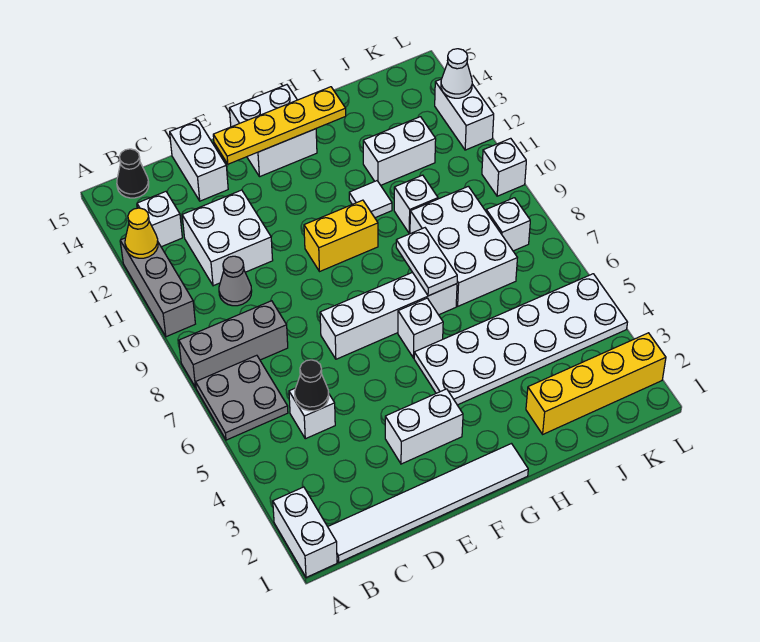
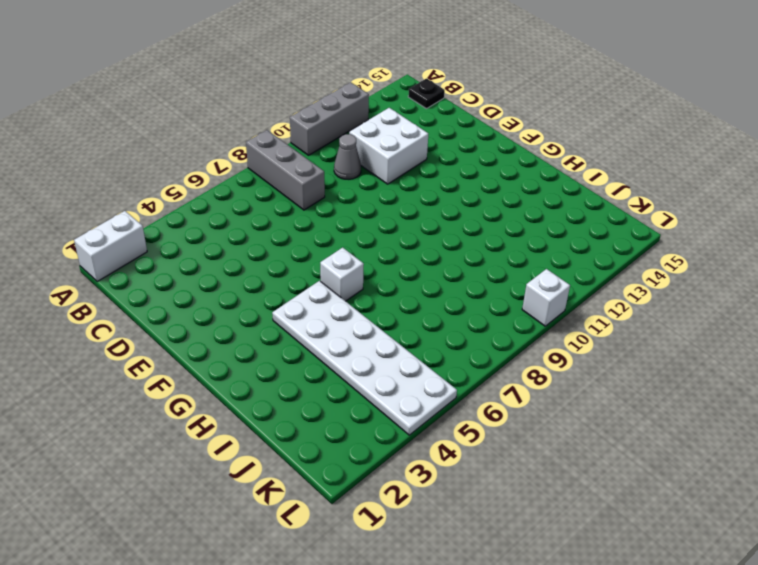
black 1x1 plate [408,79,445,109] -> black 1x1 cone [117,149,149,198]
none -> grey 2x2 plate [196,355,288,440]
none -> white 1x6 tile [328,444,528,562]
none -> white 1x1 brick [137,192,182,247]
none -> white 1x1 brick [289,388,335,439]

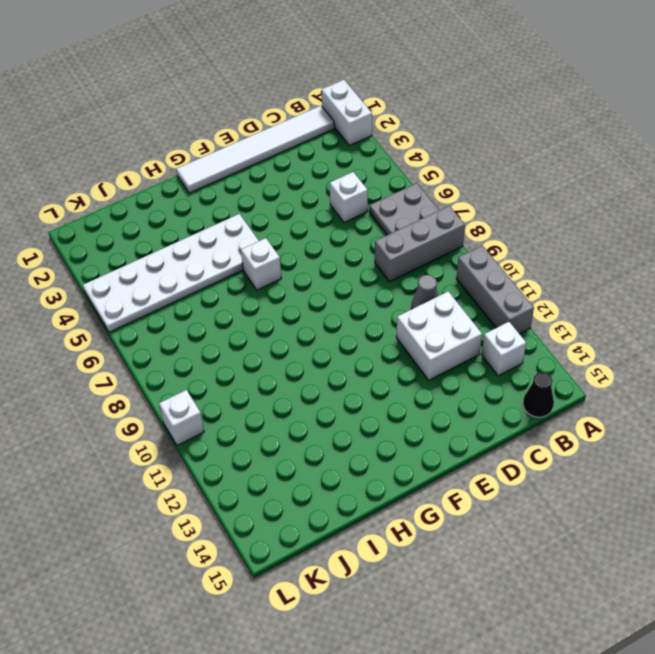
none -> white 1x2 brick [170,120,228,201]
none -> white 1x2 brick [385,389,463,464]
none -> white 1x4 brick [320,272,457,359]
none -> yellow 1x2 brick [304,200,378,271]

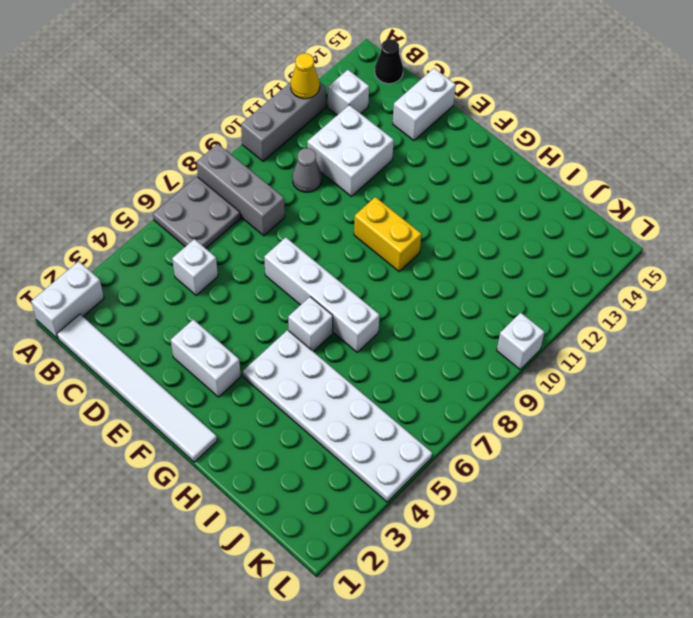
none -> white 2x2 brick [229,85,317,177]
none -> white 1x1 tile [349,181,392,218]
none -> yellow 1x4 brick [526,333,666,434]
none -> white 2x3 brick [410,186,517,306]

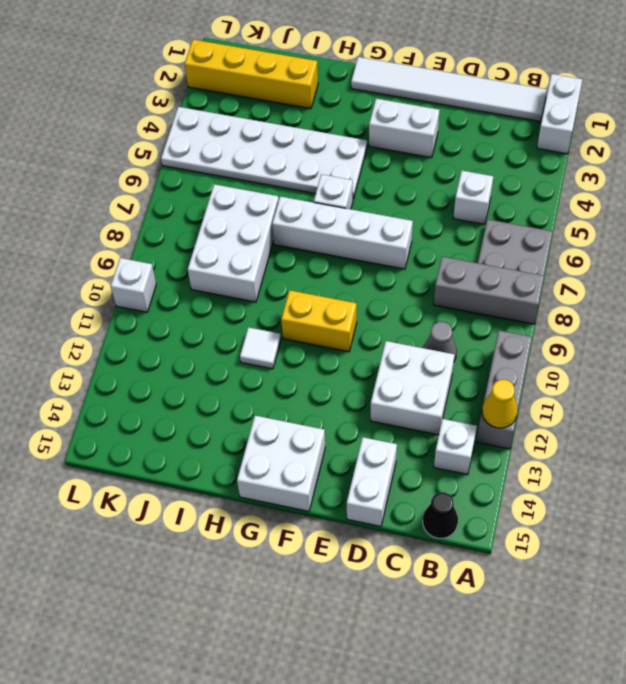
none -> white 1x1 brick [394,175,438,233]
none -> white 1x2 brick [363,117,436,185]
none -> white 1x1 brick [486,198,530,251]
none -> white 1x2 brick [435,79,494,150]

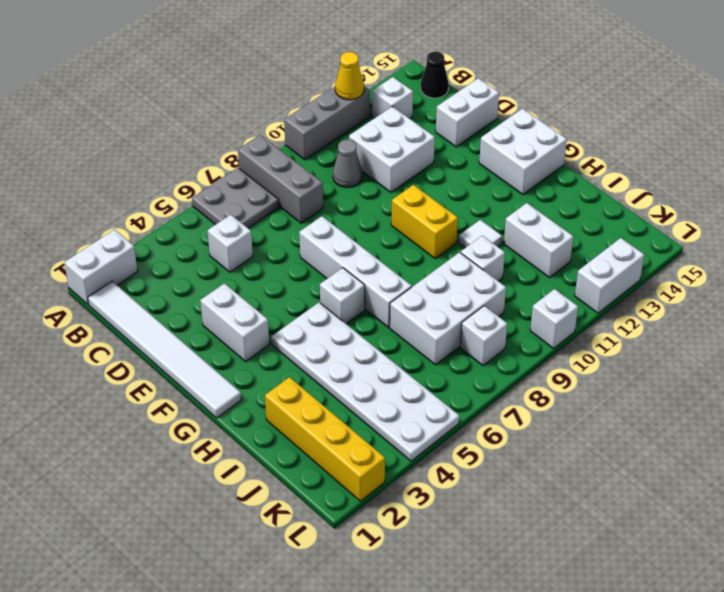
none -> black 1x1 cone [295,360,329,411]
none -> yellow 1x4 plate [213,87,346,164]
none -> white 1x2 plate [396,228,457,296]
none -> white 1x1 cone [441,49,472,98]

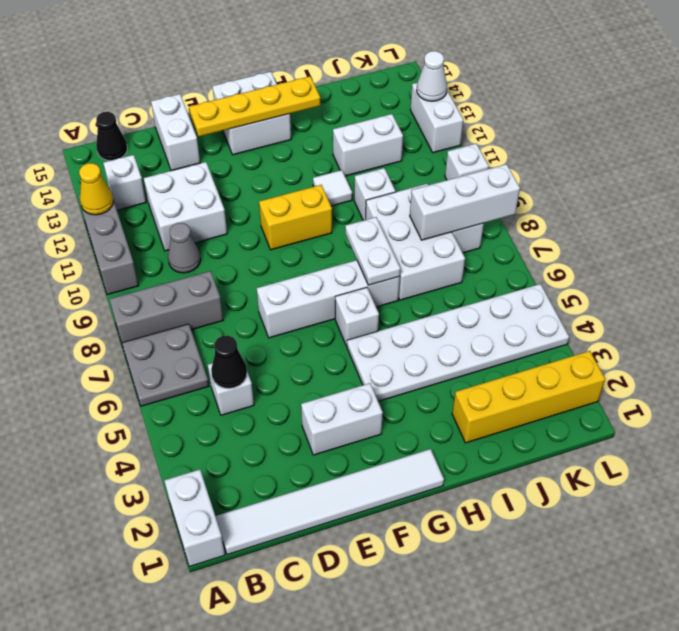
white 1x3 brick [410,164,520,240] -> none

